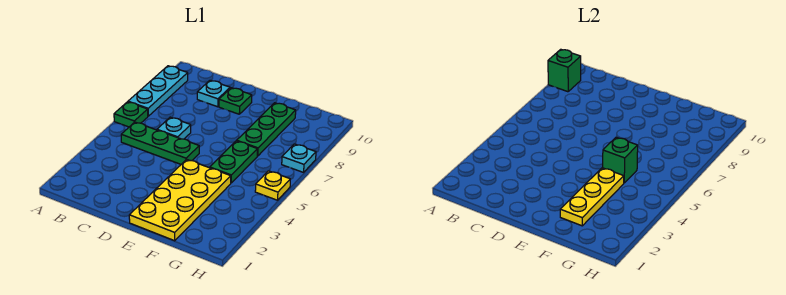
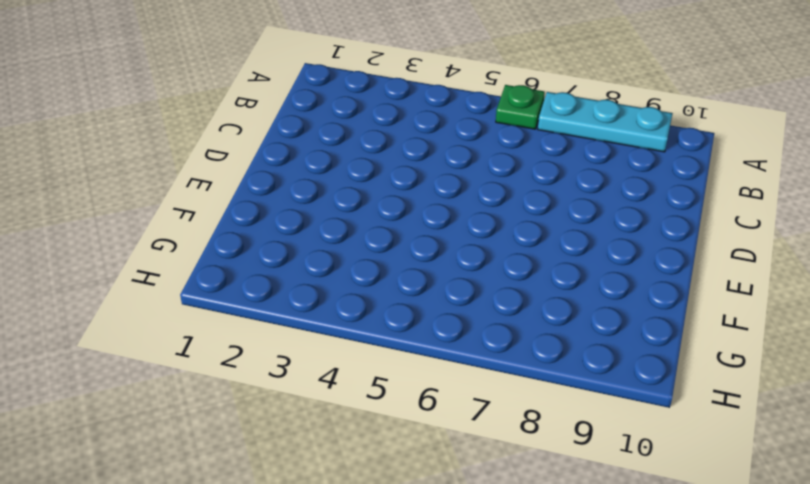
none -> green 1x3 plate [121,122,199,164]
none -> cyan 1x1 plate [157,117,191,139]
none -> cyan 1x1 plate [197,80,230,107]

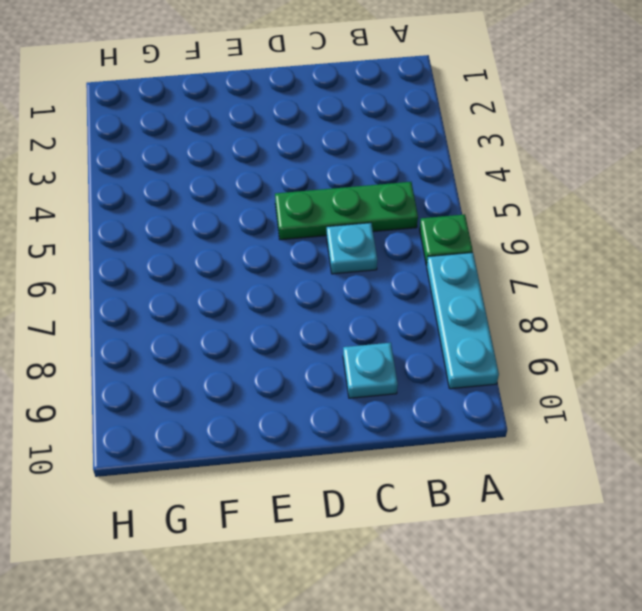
none -> green 1x1 plate [219,88,252,114]
none -> yellow 2x4 plate [129,159,231,241]
none -> green 1x2 plate [210,141,258,183]

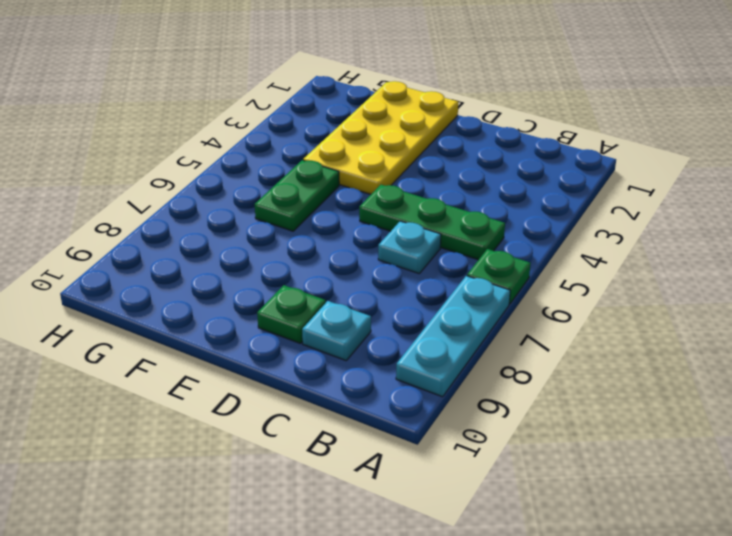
none -> green 1x3 plate [237,103,296,156]
none -> yellow 1x1 plate [255,171,290,200]
none -> cyan 1x1 plate [282,144,316,172]

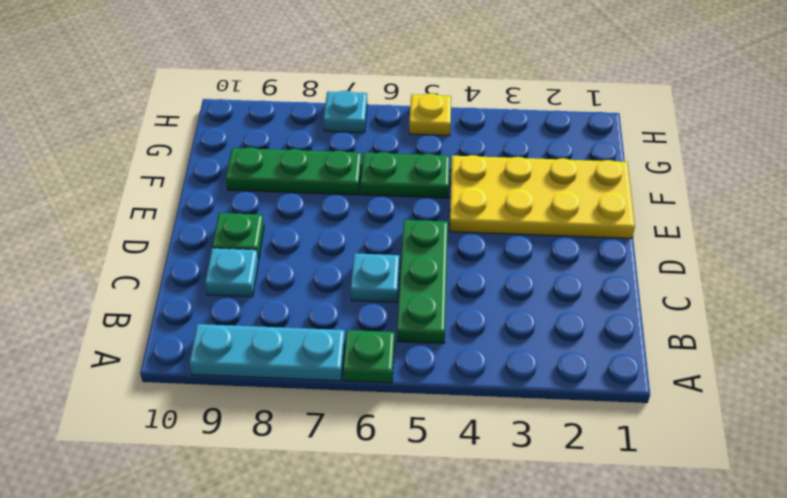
none -> green 1x1 brick [548,49,581,92]
none -> yellow 1x3 plate [560,168,624,226]
none -> green 1x1 brick [603,137,638,183]

